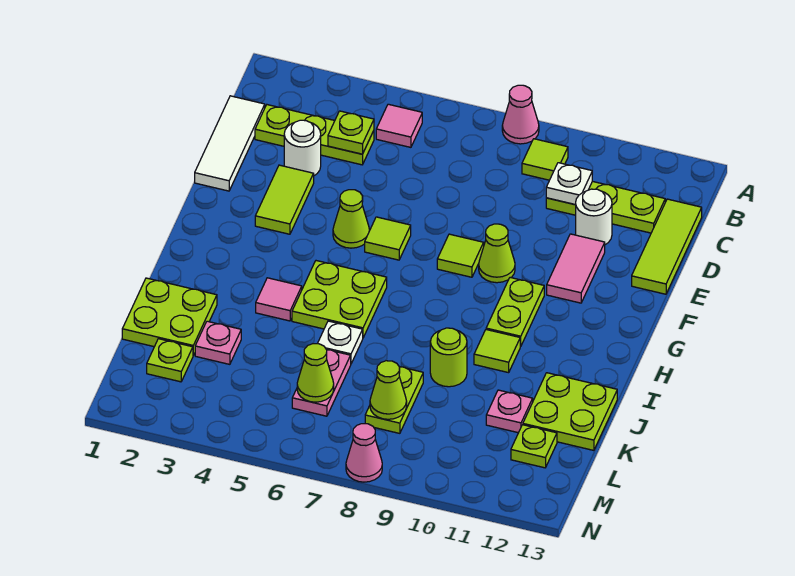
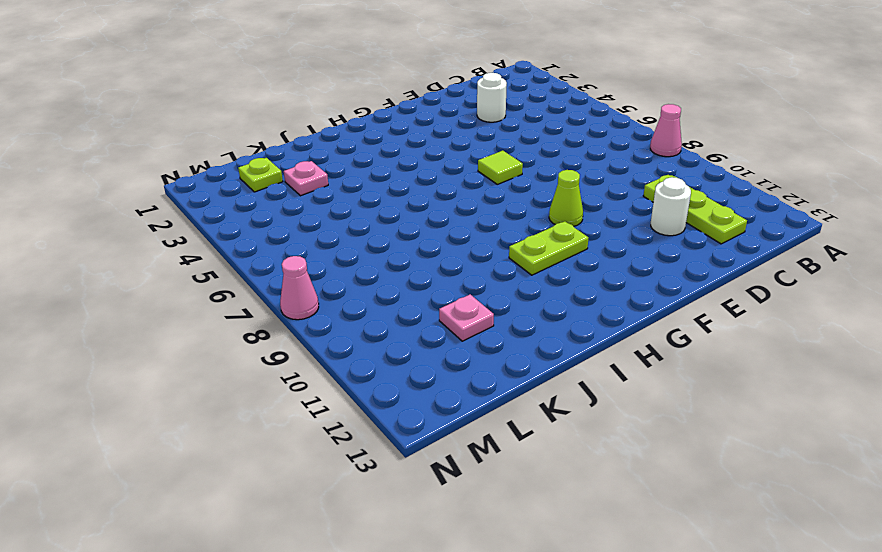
none -> pink 1x1 tile [376,104,422,147]
none -> lime 1x1 tile [522,139,568,180]
none -> white 1x3 tile [195,96,265,191]
none -> lime 1x3 plate [255,105,374,165]

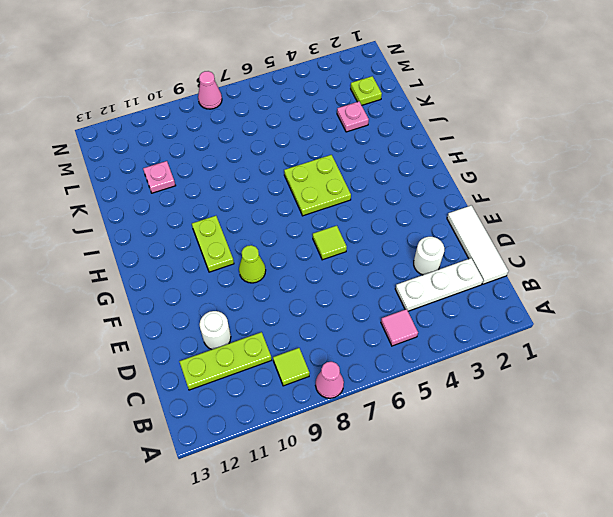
white 1x3 plate [395,258,483,311] -> lime 1x3 plate [255,105,374,165]
none -> lime 1x3 tile [632,199,702,294]
none -> lime 1x2 tile [255,165,314,234]
none -> pink 1x2 tile [547,234,605,303]
none -> lime 1x1 cone [333,190,370,248]

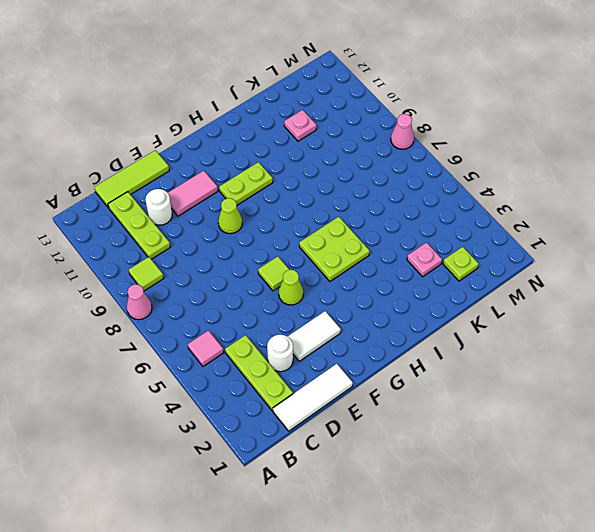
white 1x2 tile [287,311,341,361] -> lime 1x2 tile [255,165,314,234]
none -> lime 1x1 tile [437,234,484,277]
none -> pink 1x1 tile [256,278,302,321]
none -> lime 1x1 tile [474,330,521,373]
none -> lime 2x2 plate [122,278,217,356]

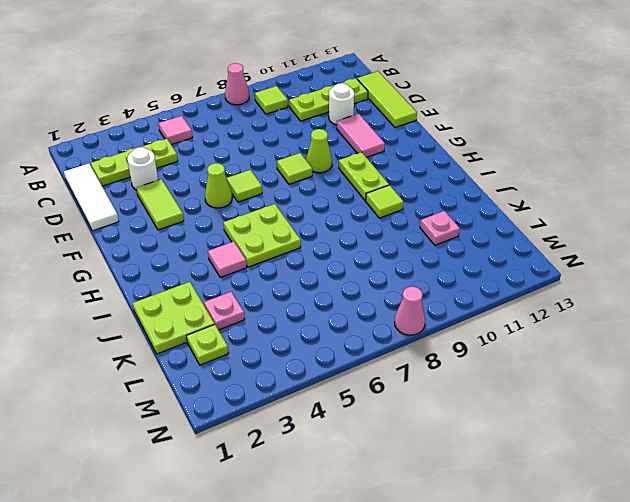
none -> white 1x1 plate [317,321,363,364]
none -> lime 1x1 round brick [430,328,467,387]
none -> lime 2x2 plate [523,373,617,450]
none -> pink 1x2 plate [292,350,351,416]

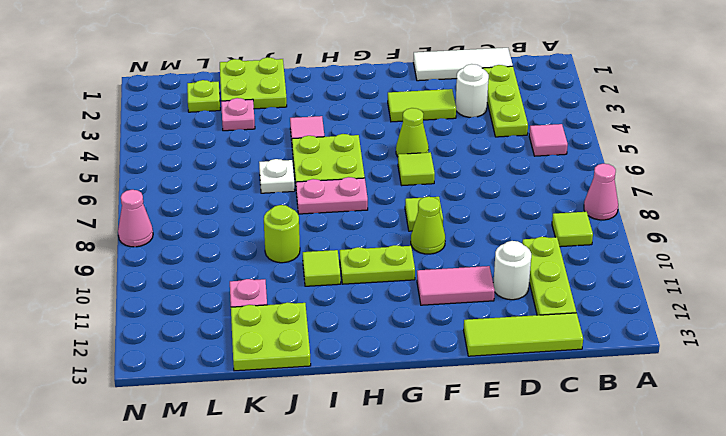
pink 1x2 plate [296,177,368,214] -> pink 1x2 plate moved to [292,350,351,416]
none -> lime 1x2 plate [365,367,423,433]
none -> lime 1x1 plate [511,425,557,468]
none -> lime 1x1 plate [328,111,374,154]
none -> white 1x1 plate [546,163,592,205]

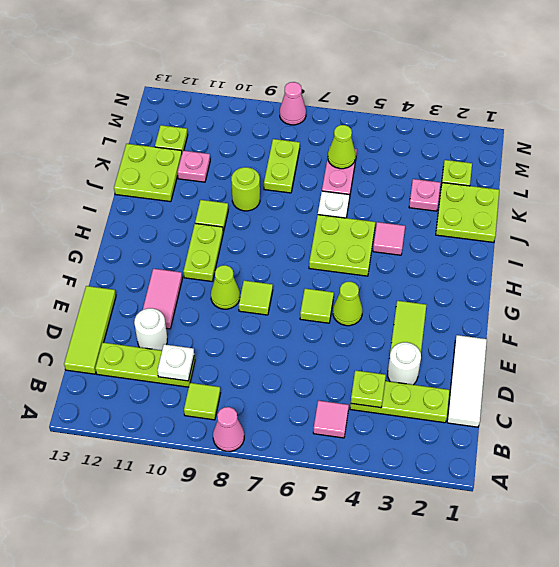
none -> lime 1x1 cone [370,361,407,419]

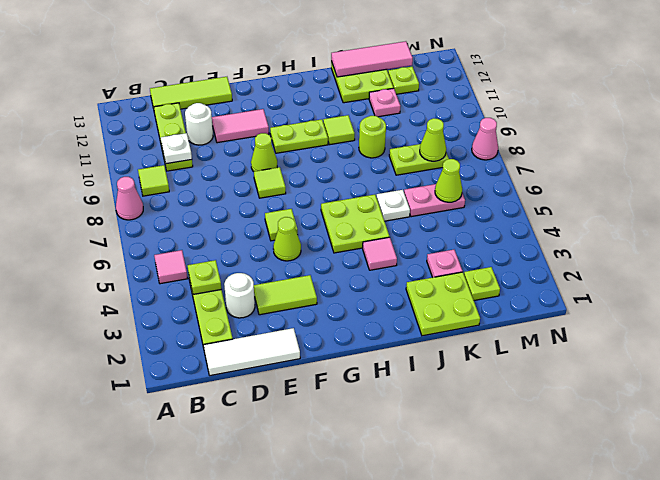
pink 1x3 tile [331,41,413,77] -> none

